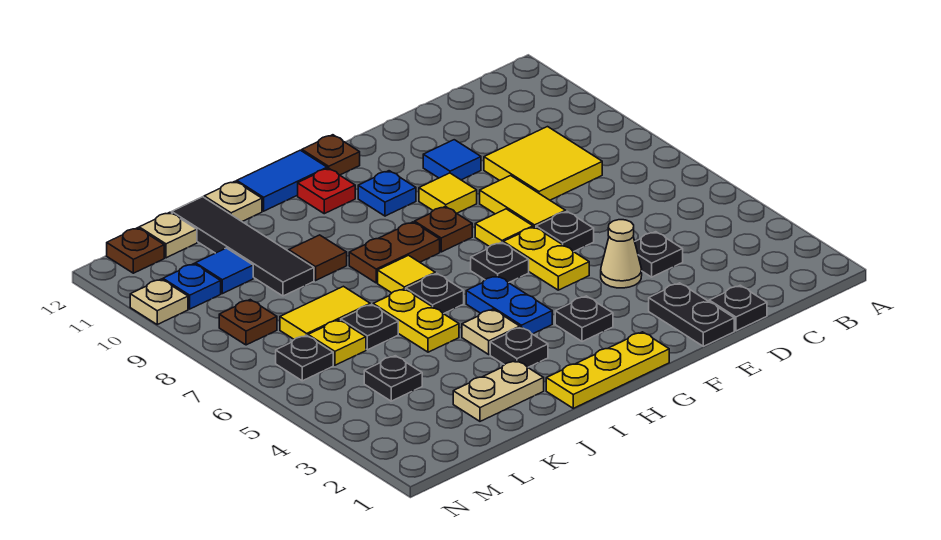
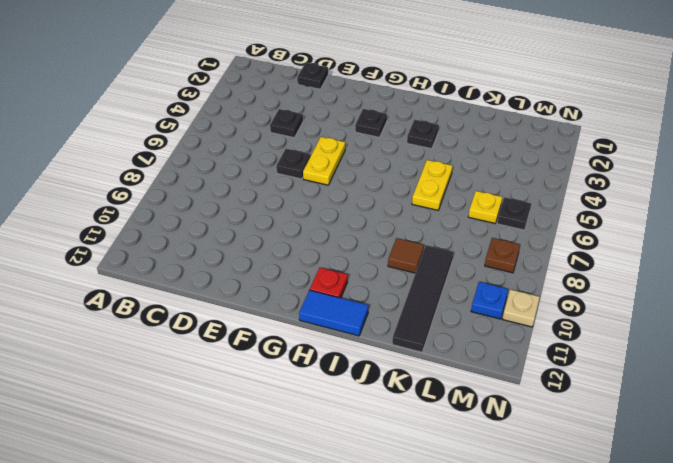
none -> yellow 2x2 tile [484,127,602,200]
none -> black 1x2 plate [649,283,734,346]
none -> tan 1x1 cone [601,220,642,288]
none -> yellow 1x2 tile [480,175,566,227]

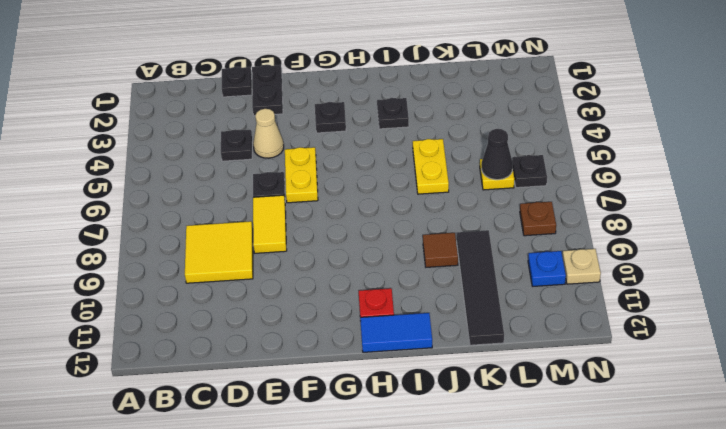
black 1x1 cone [482,129,513,180] -> none
none -> blue 1x1 tile [423,140,481,180]
none -> yellow 1x1 tile [475,209,533,247]
none -> yellow 1x1 tile [419,173,477,213]
none -> yellow 1x3 plate [546,332,669,408]

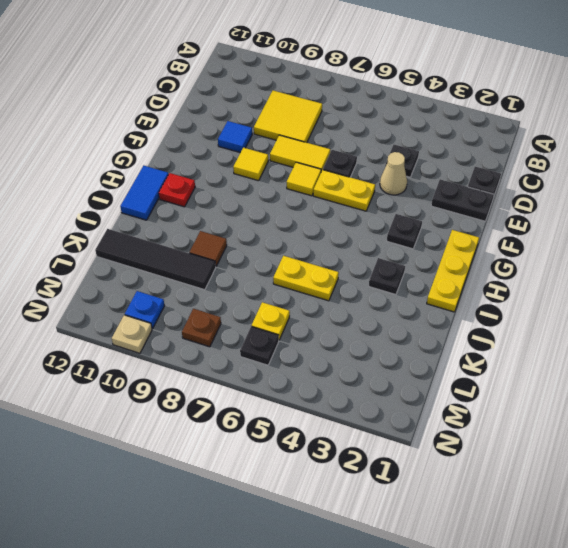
none -> black 1x1 plate [471,242,529,283]
none -> brown 1x1 plate [415,206,472,252]
none -> blue 1x1 plate [358,171,416,216]
none -> brown 1x1 plate [302,135,360,175]

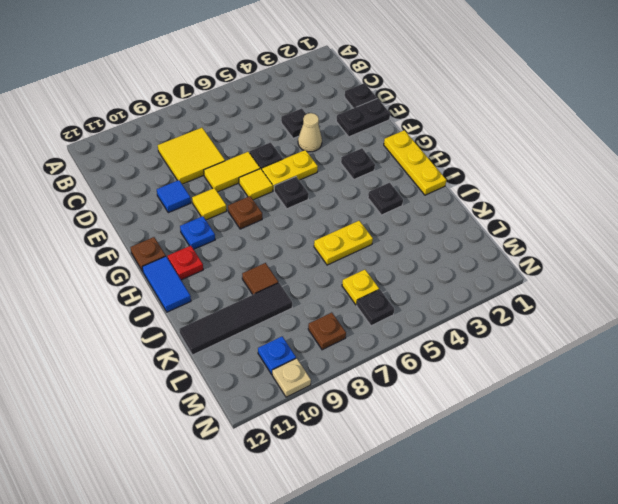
none -> blue 1x2 plate [466,276,552,334]
none -> brown 1x2 plate [349,222,440,283]
none -> tan 1x1 plate [462,309,520,355]
none -> black 1x1 plate [406,273,464,314]

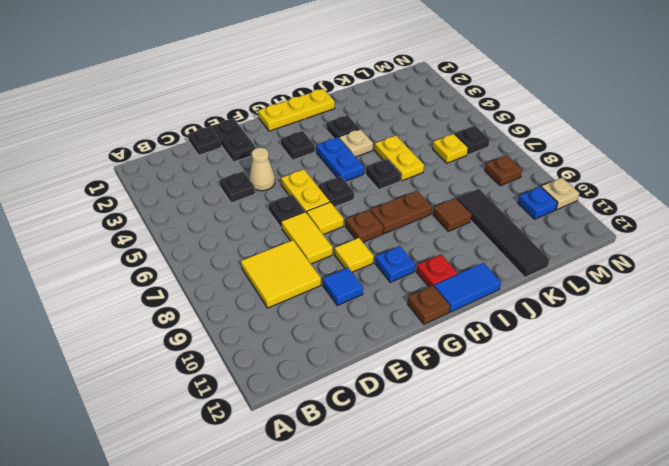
none -> yellow 1x1 tile [378,255,435,293]
none -> tan 1x2 plate [453,361,544,421]
none -> tan 1x1 plate [204,181,262,221]
none -> black 1x1 plate [341,304,398,350]

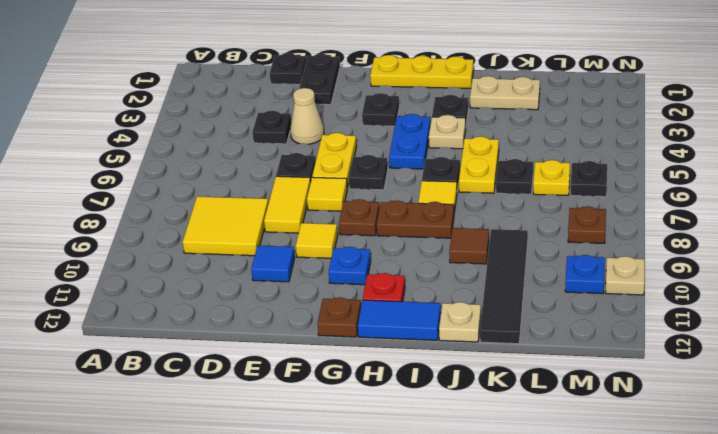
none -> yellow 1x2 tile [280,286,370,339]
none -> black 1x1 plate [364,356,422,401]
none -> blue 1x1 tile [195,248,253,294]
none -> tan 1x1 plate [139,212,197,258]

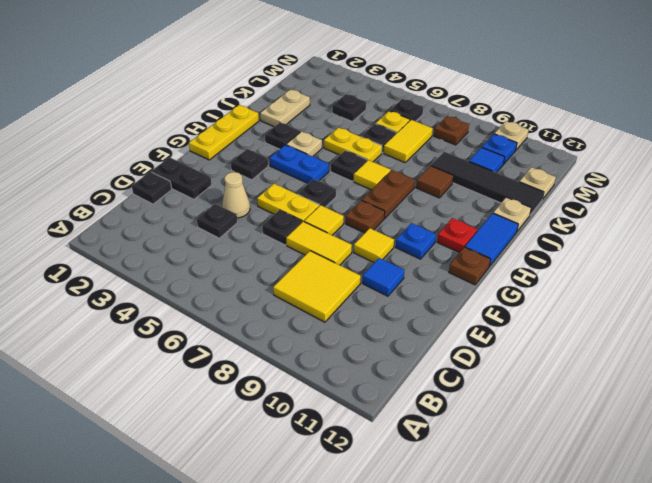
none -> brown 1x1 plate [107,228,164,273]

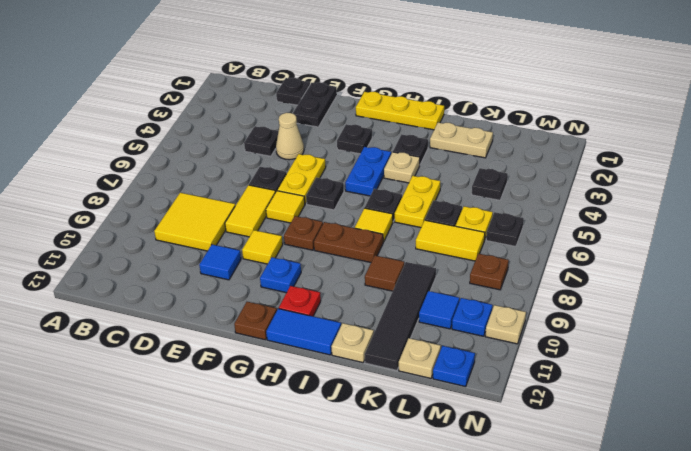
blue 1x1 plate [433,346,475,387] -> brown 1x1 plate [107,228,164,273]

